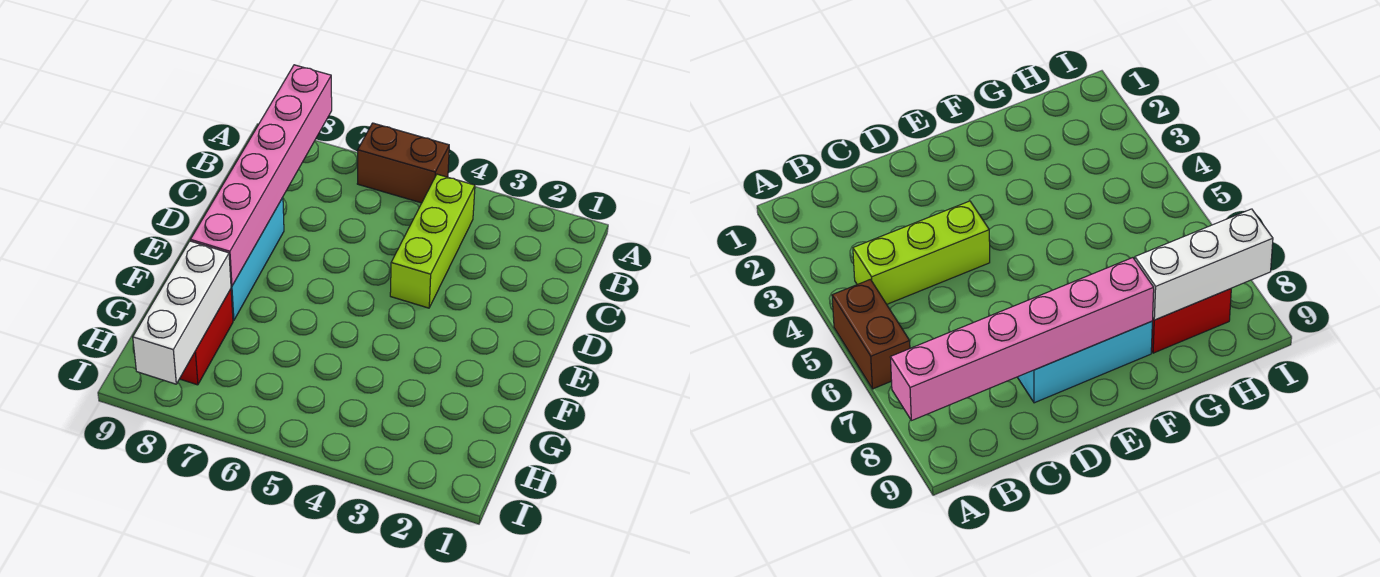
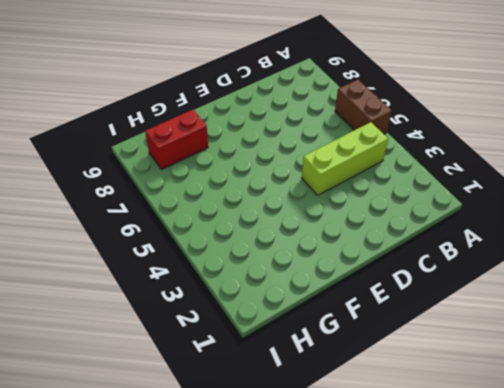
none -> cyan 1x3 brick [231,198,284,321]
none -> pink 1x6 brick [191,65,332,286]

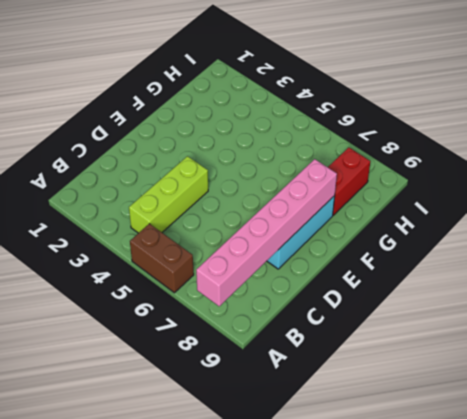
none -> white 1x3 brick [133,241,231,384]

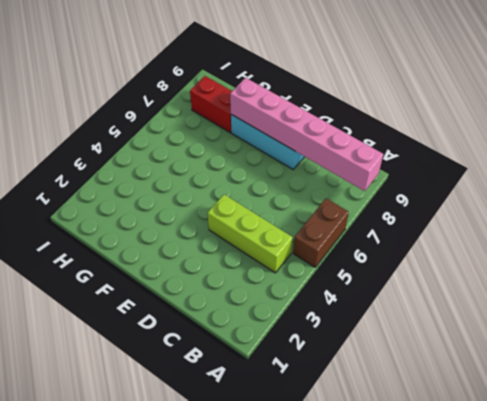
none -> white 1x3 brick [133,241,231,384]

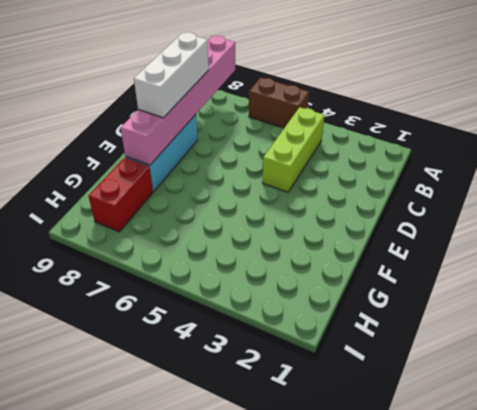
white 1x3 brick [134,32,209,118] -> white 1x3 brick moved to [133,241,231,384]

